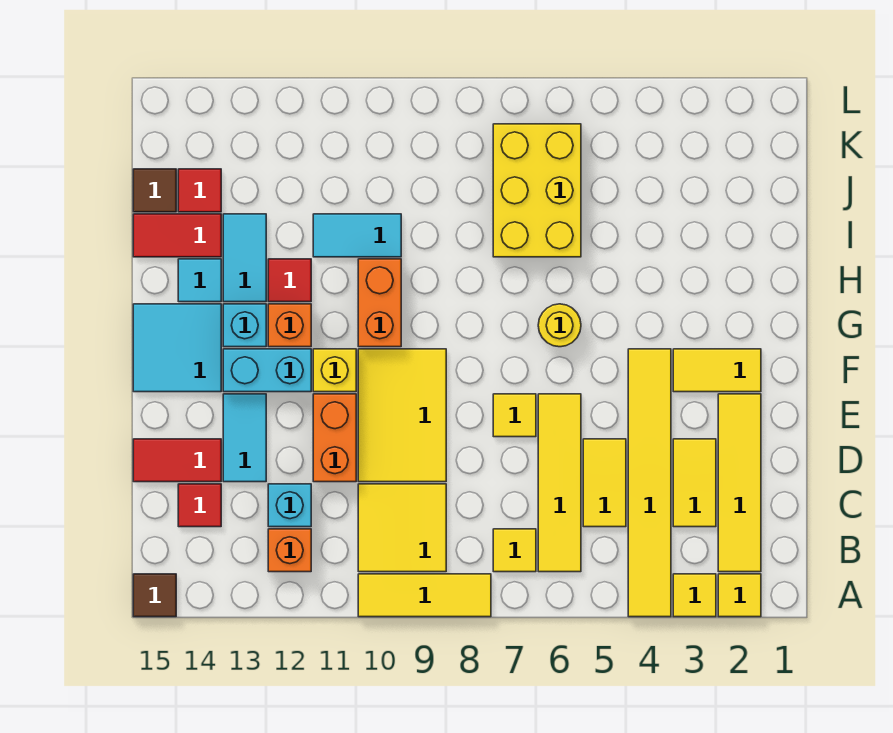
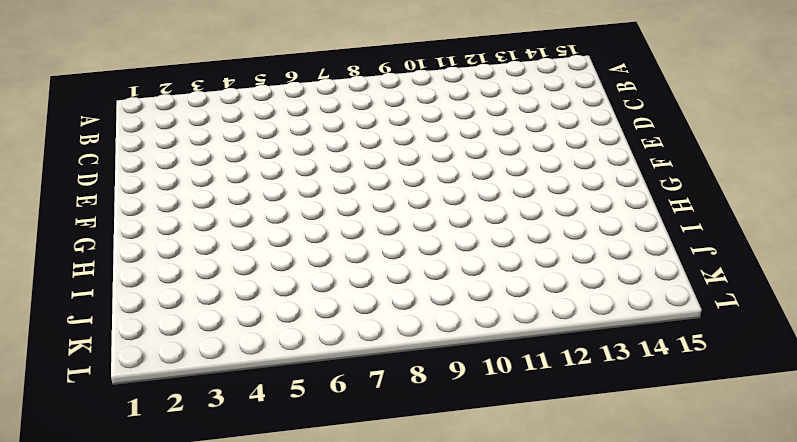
none -> yellow 1x1 tile [718,574,761,617]
none -> yellow 1x1 tile [673,574,716,617]
none -> yellow 1x6 tile [628,349,671,617]
none -> yellow 1x3 tile [358,574,491,617]

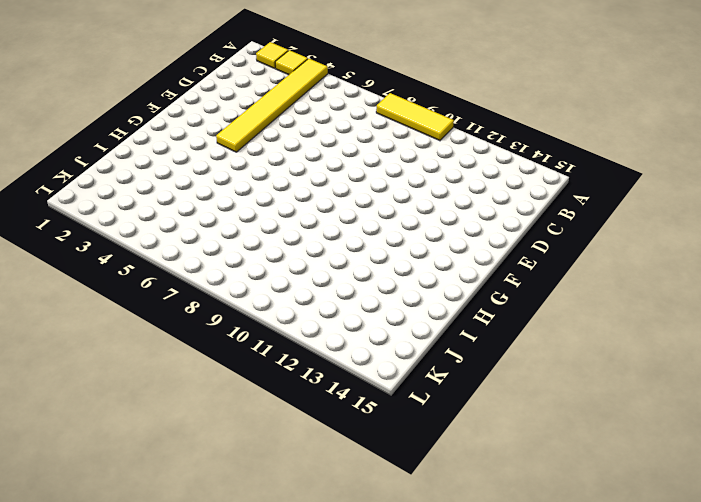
none -> brown 1x1 tile [133,574,176,617]
none -> yellow 1x4 tile [718,394,761,572]
none -> yellow 1x4 tile [538,394,581,572]
none -> yellow 1x1 tile [493,529,536,572]

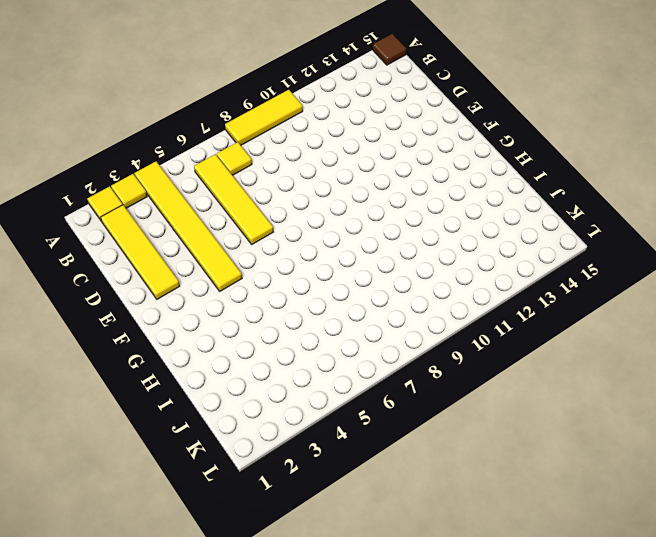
none -> yellow 2x2 tile [358,484,446,572]
none -> orange 1x1 brick [268,529,311,572]
none -> yellow 1x2 tile [673,439,716,527]
none -> yellow 1x2 tile [583,439,626,527]

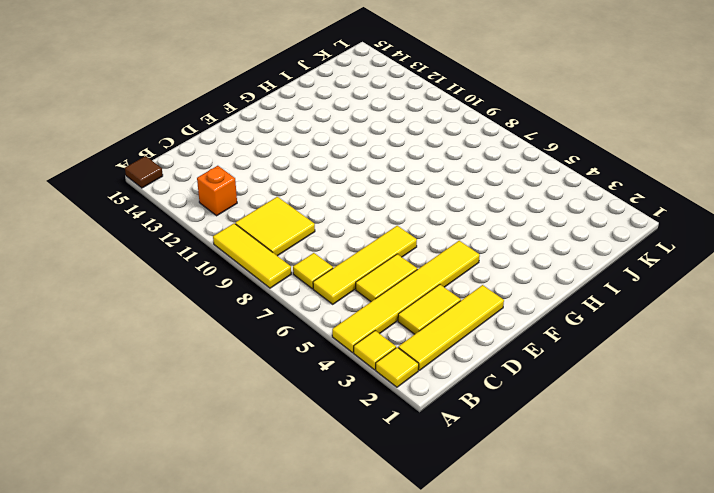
none -> cyan 1x1 brick [268,484,311,527]
none -> red 1x1 tile [178,484,221,527]
none -> yellow 2x3 tile [358,349,446,482]
none -> orange 1x2 brick [313,394,356,482]

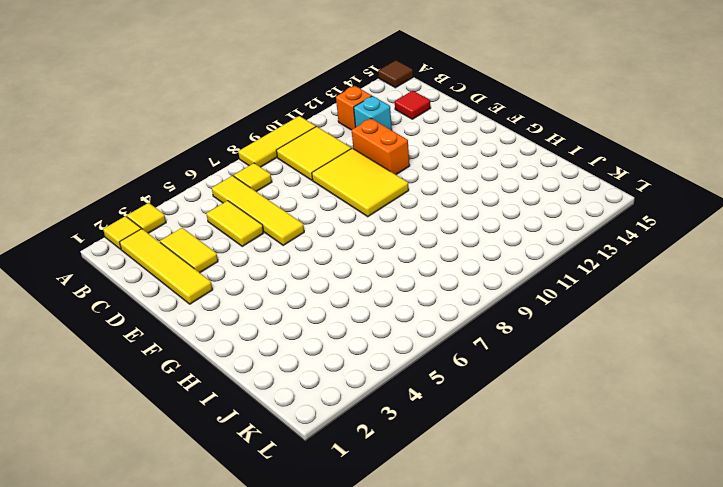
none -> yellow 1x6 tile [628,349,671,617]
none -> cyan 1x2 tile [223,394,266,482]
none -> red 1x2 tile [133,439,221,482]
none -> yellow 1x1 tile [493,394,536,437]

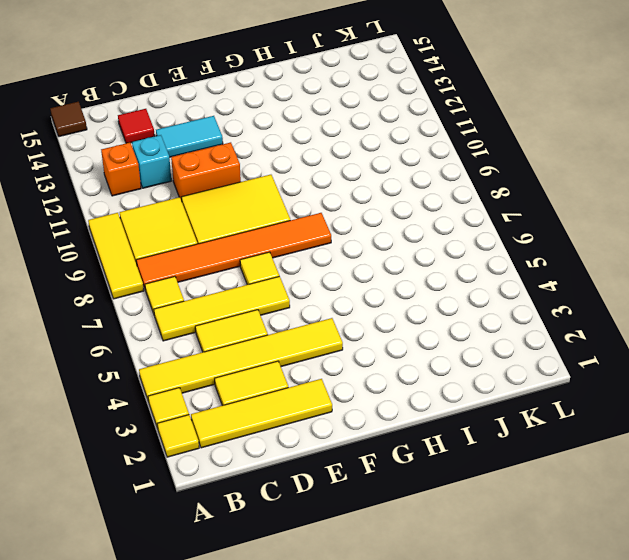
orange 1x6 tile [136,213,331,288] -> none
none -> red 1x2 tile [133,439,221,482]
none -> yellow 1x2 tile [673,349,761,392]
none -> yellow 1x1 brick [313,349,356,392]
none -> cyan 1x2 brick [223,349,311,392]

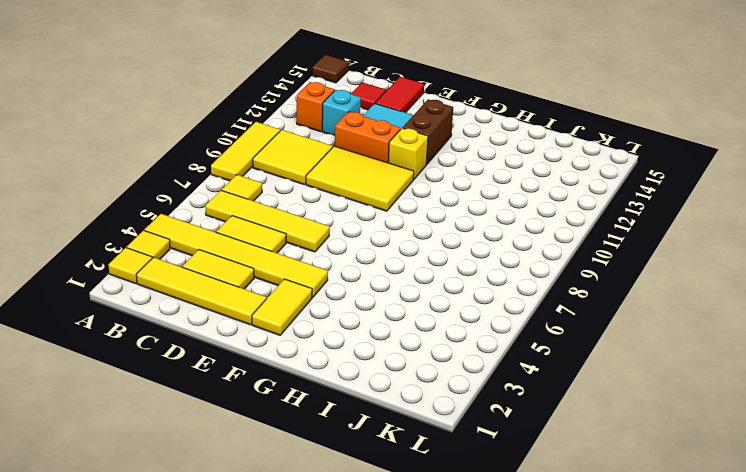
brown 1x2 brick [403,99,453,165] -> cyan 1x2 brick [223,349,311,392]
none -> yellow 1x1 tile [493,394,536,437]
none -> cyan 2x2 tile [133,304,221,392]
none -> yellow 1x1 round brick [538,304,581,347]
none -> orange 1x2 brick [358,259,401,347]

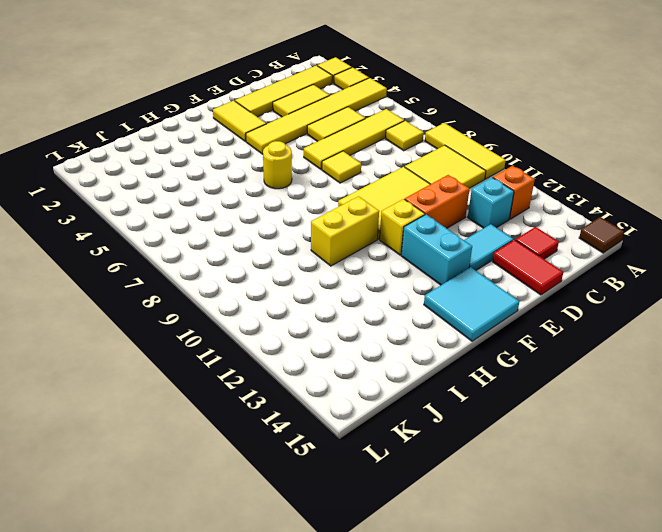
yellow 1x2 brick [311,196,379,266] -> orange 1x2 brick [358,259,401,347]
none -> orange 1x1 brick [268,304,311,347]
none -> cyan 1x1 brick [223,304,266,347]
none -> red 1x1 tile [268,259,311,302]
none -> cyan 1x2 tile [223,214,266,302]

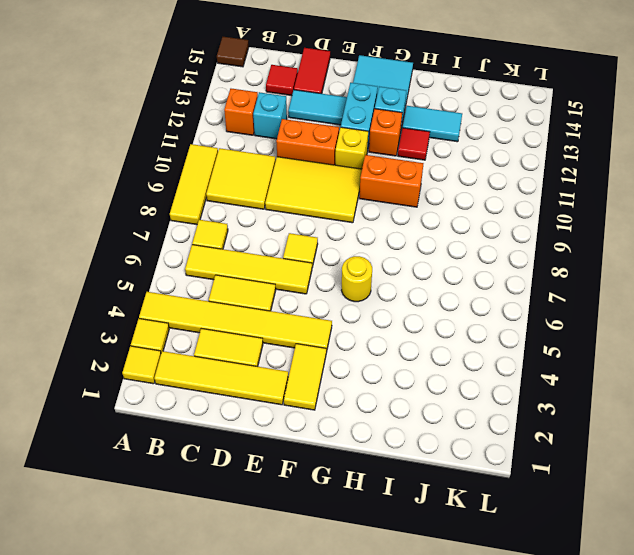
none -> cyan 1x1 tile [178,259,221,302]
none -> yellow 2x3 brick [493,124,581,257]
none -> cyan 1x2 tile [313,214,401,257]
none -> red 1x2 tile [133,214,221,257]

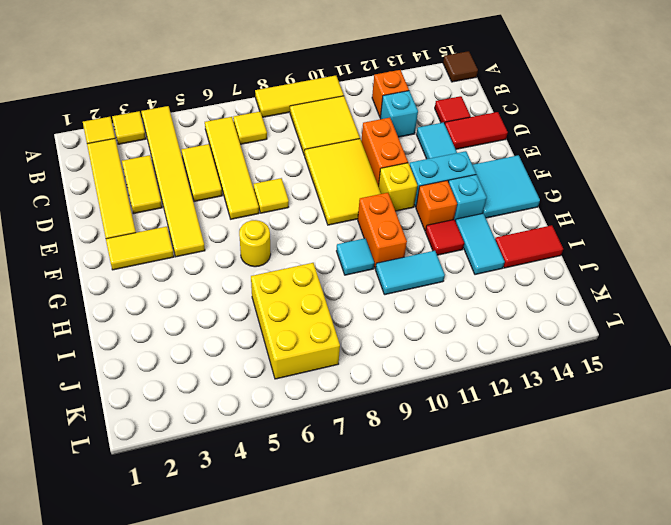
cyan 1x1 tile [337,238,374,275] -> cyan 1x1 tile moved to [178,259,221,302]
none -> red 1x1 tile [178,169,221,212]
none -> brown 1x1 tile [133,169,176,212]

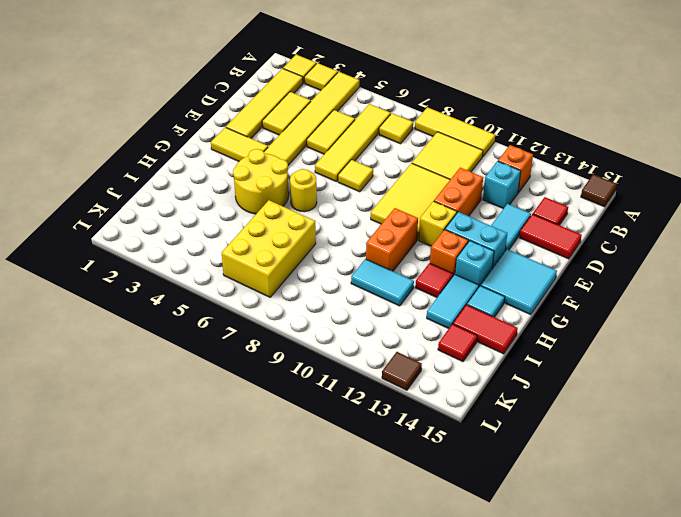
yellow 2x2 round brick [233,149,289,214] -> none
brown 1x1 tile [382,352,422,390] -> brown 1x1 tile moved to [133,169,176,212]

